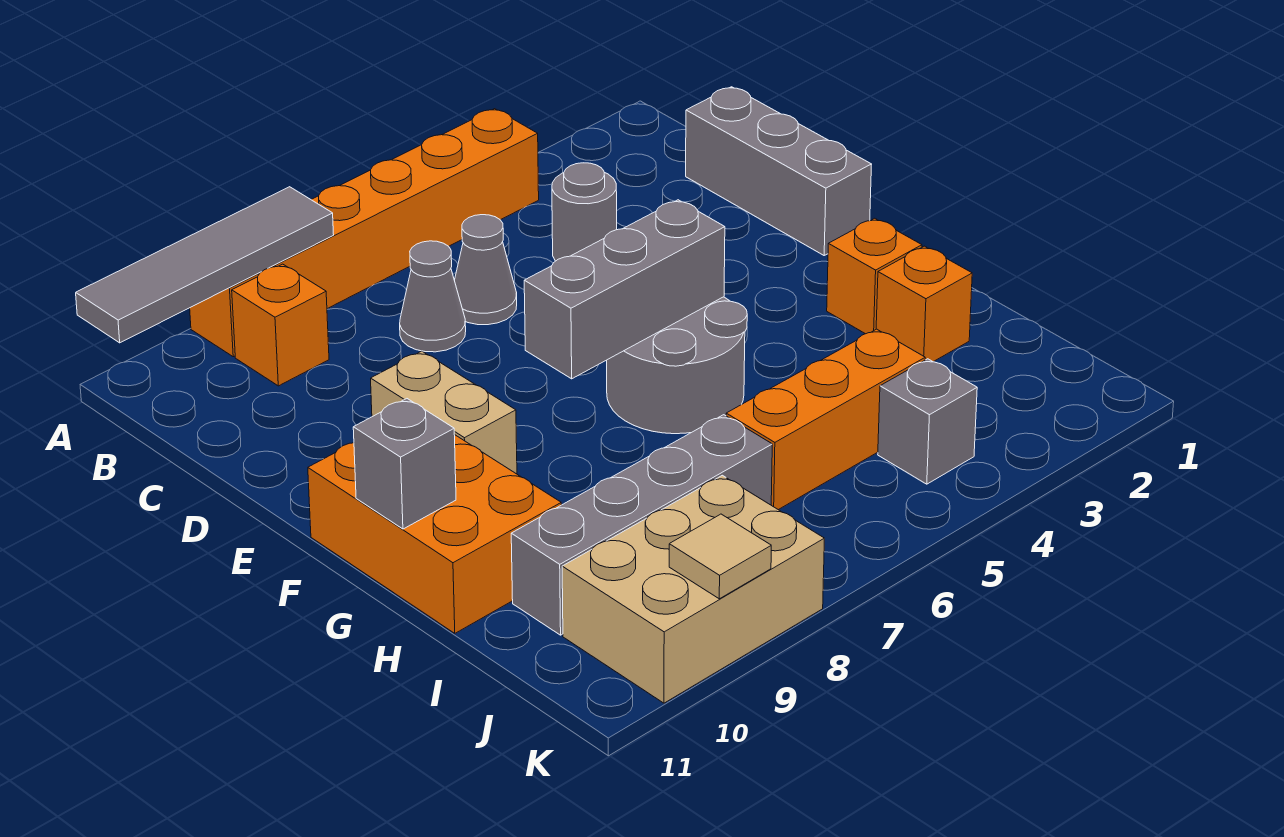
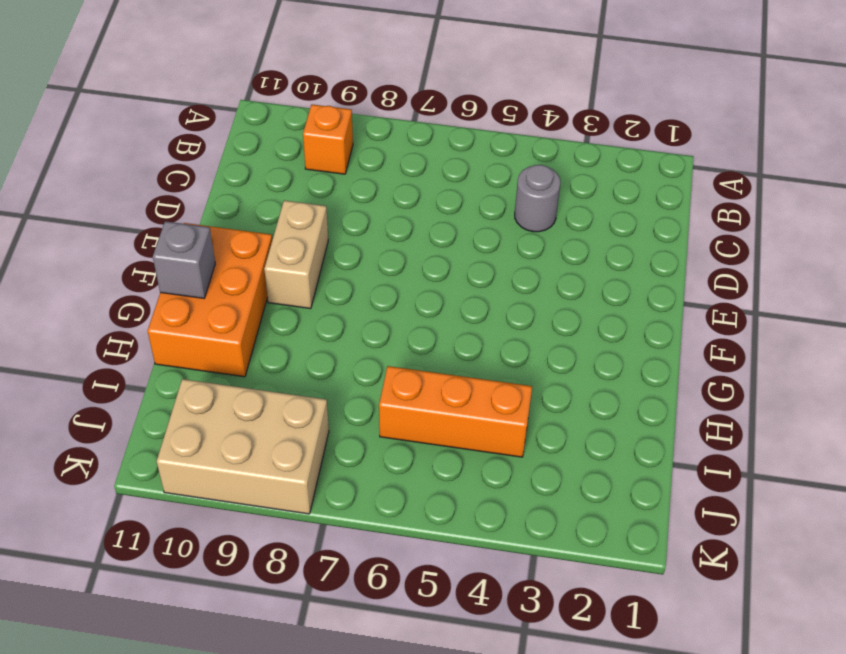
none -> orange 1x6 brick [190,109,539,357]
none -> grey 1x3 brick [686,87,872,255]
none -> grey 1x1 cone [454,215,517,325]

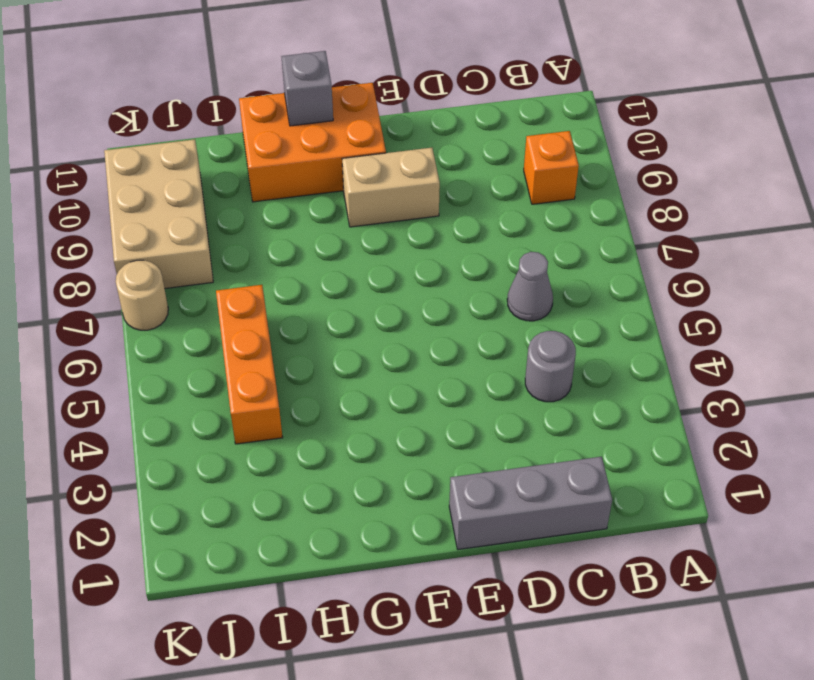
tan 1x1 round brick [116,260,168,330] -> none
none -> orange 1x6 brick [190,109,539,357]
none -> grey 1x1 cone [400,241,466,352]
none -> grey 2x2 round brick [607,297,747,434]

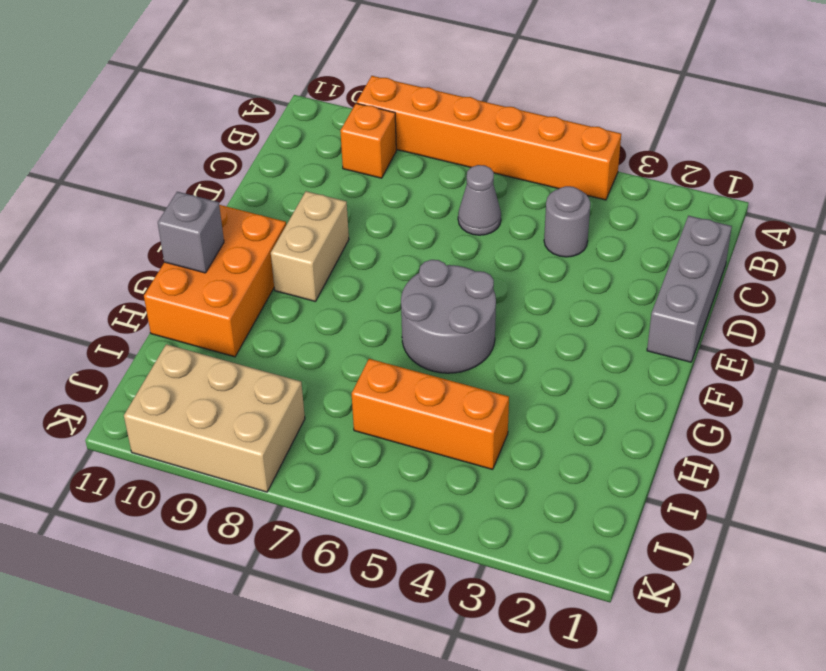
none -> grey 1x1 cone [400,241,466,352]
none -> orange 1x1 brick [827,218,922,334]
none -> orange 1x1 brick [876,246,972,362]

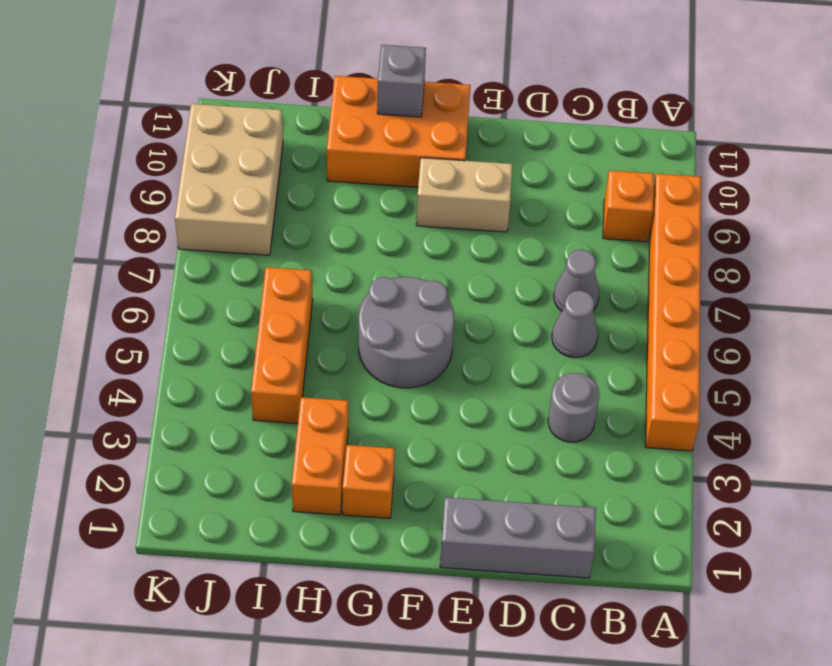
orange 1x2 brick [292,397,348,515] -> orange 1x1 brick [876,246,972,362]
none -> grey 1x4 brick [511,415,772,635]
none -> grey 1x1 brick [878,359,977,484]
none -> grey 1x4 tile [76,187,334,343]

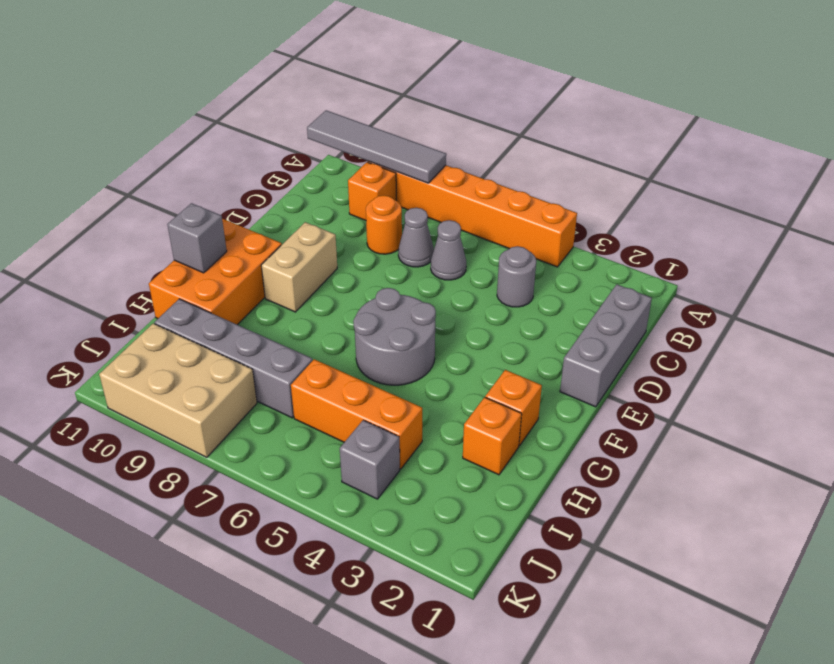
orange 1x1 round brick [366,195,402,254] -> none
none -> grey 1x3 brick [524,200,725,379]
none -> tan 1x1 tile [669,514,771,599]

